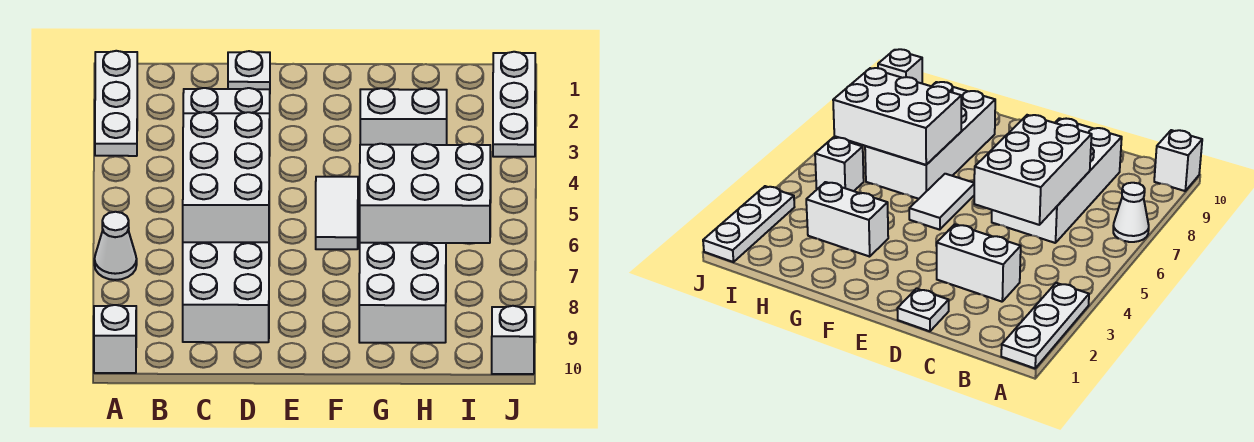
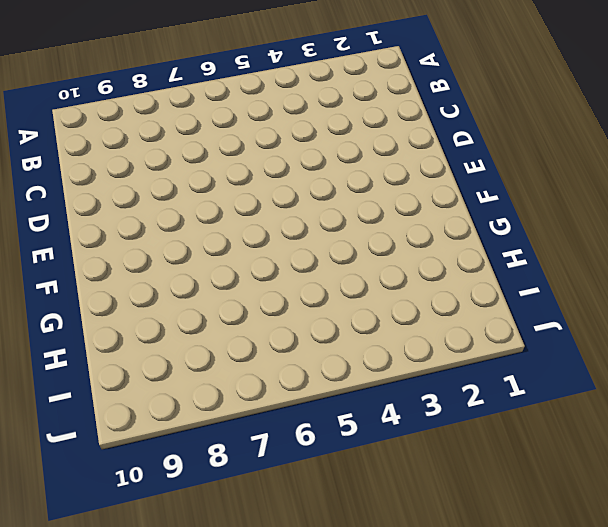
none -> white 1x3 plate [95,51,137,156]
none -> white 1x1 cone [94,212,137,280]
none -> white 1x1 brick [94,305,136,373]

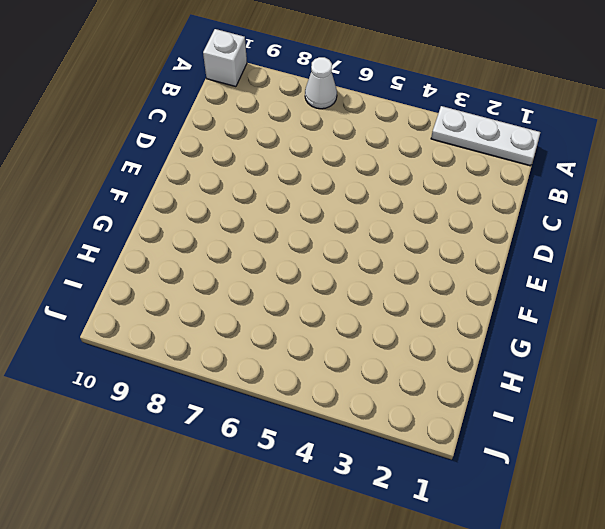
none -> white 1x2 brick [183,88,270,113]
none -> white 2x4 brick [183,242,269,342]
none -> white 1x1 plate [228,51,270,90]

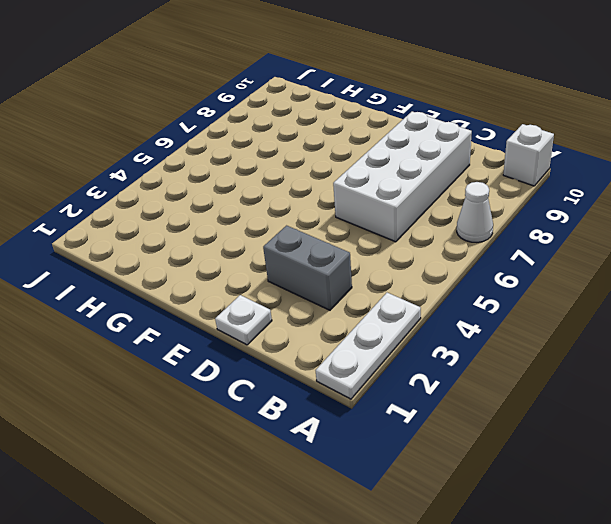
grey 1x2 brick [263,226,352,310] -> white 1x2 brick [183,88,270,113]
none -> white 1x2 tile [316,177,358,249]
none -> white 1x2 brick [360,88,447,145]
none -> white 2x4 brick [359,243,446,343]

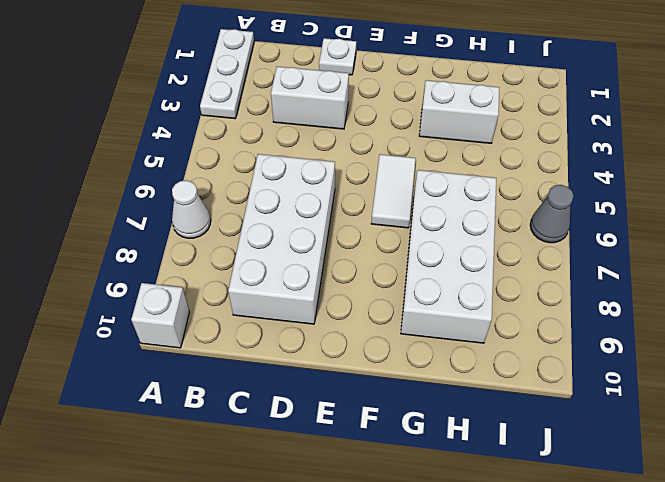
grey 1x1 cone [530,185,574,243] -> none
none -> white 1x1 brick [815,137,864,191]
none -> white 1x3 plate [493,52,535,157]
none -> white 1x1 brick [492,306,534,374]

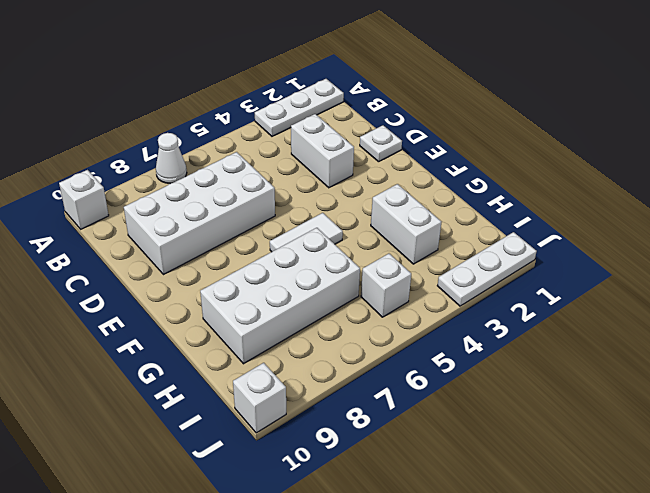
none -> white 2x3 brick [183,112,270,242]
none -> white 2x3 brick [360,144,490,243]

